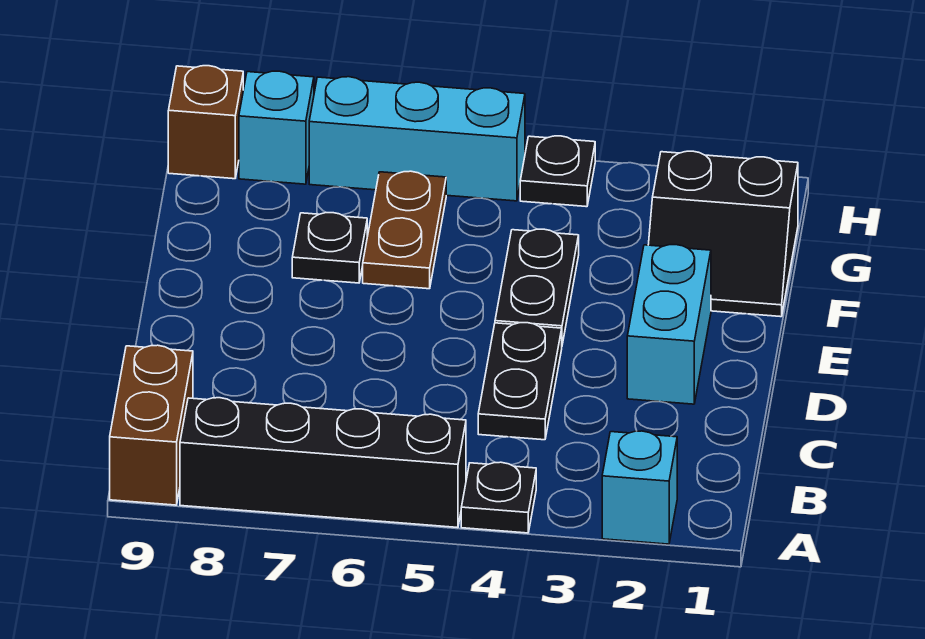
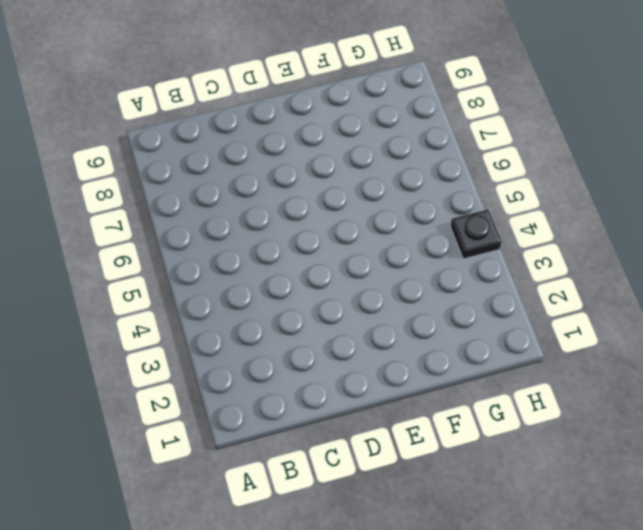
none -> cyan 1x1 brick [602,431,677,544]
none -> black 1x1 plate [461,462,536,533]
none -> black 1x4 brick [180,398,466,528]

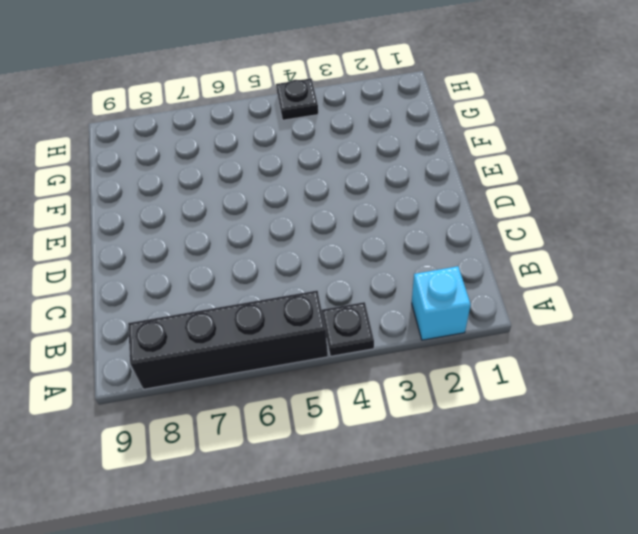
none -> brown 1x2 brick [110,345,193,505]
none -> black 1x2 plate [478,323,562,440]
none -> cyan 1x2 brick [627,245,711,404]

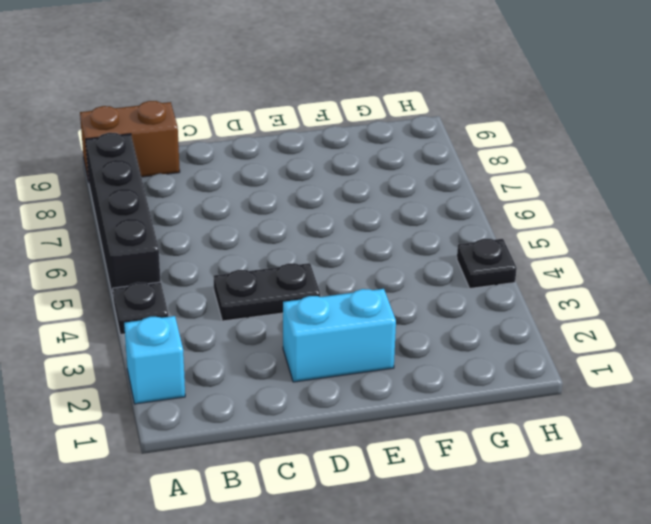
none -> black 1x2 plate [495,229,579,344]
none -> black 2x2 slope [648,151,798,317]
none -> brown 1x2 plate [363,171,446,289]

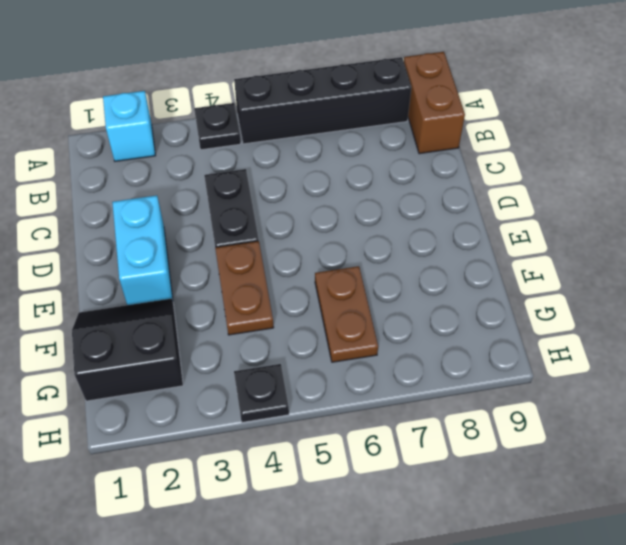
brown 1x2 plate [215,241,274,335] -> black 1x2 plate [495,229,579,344]
none -> black 1x1 plate [292,213,367,283]
none -> cyan 1x3 brick [309,77,525,201]
none -> cyan 1x1 brick [239,71,314,184]

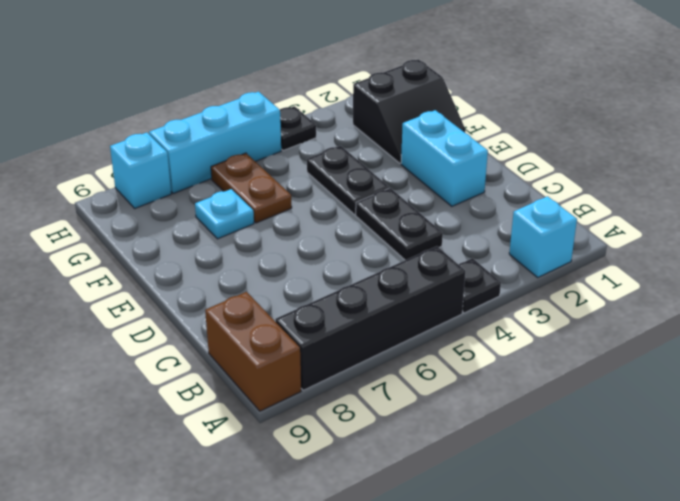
cyan 1x1 plate [195,189,254,239] -> black 1x1 plate [292,213,367,283]
none -> brown 1x1 brick [168,66,243,179]

